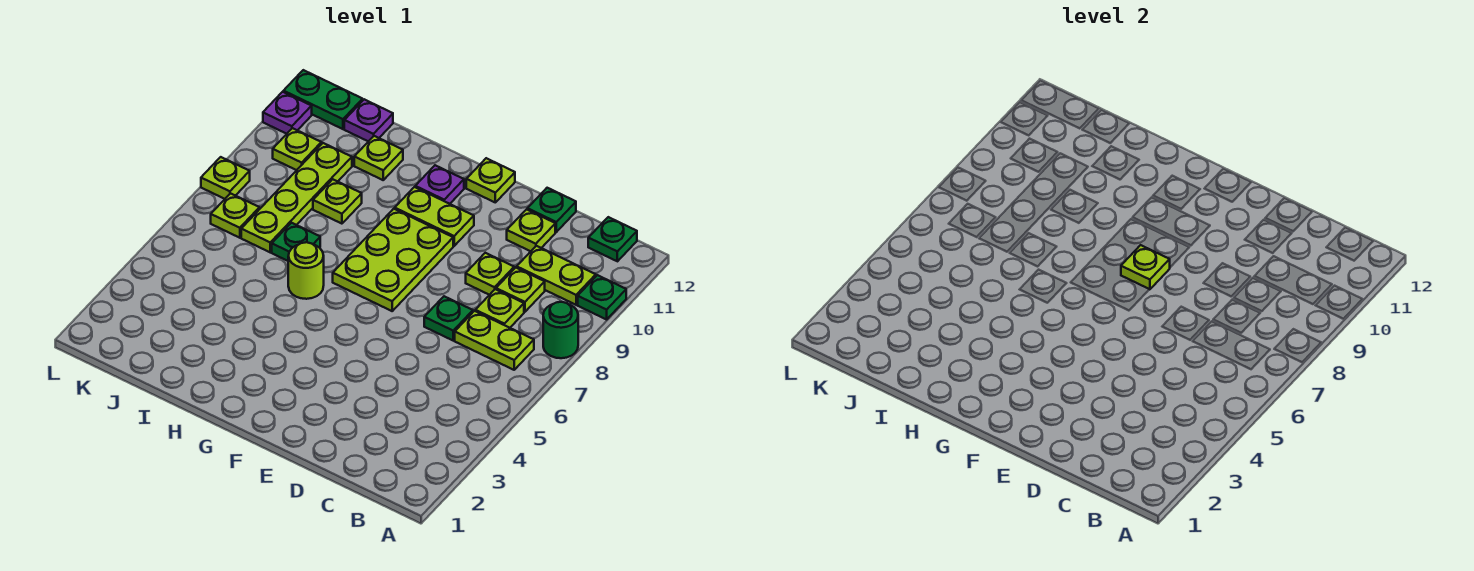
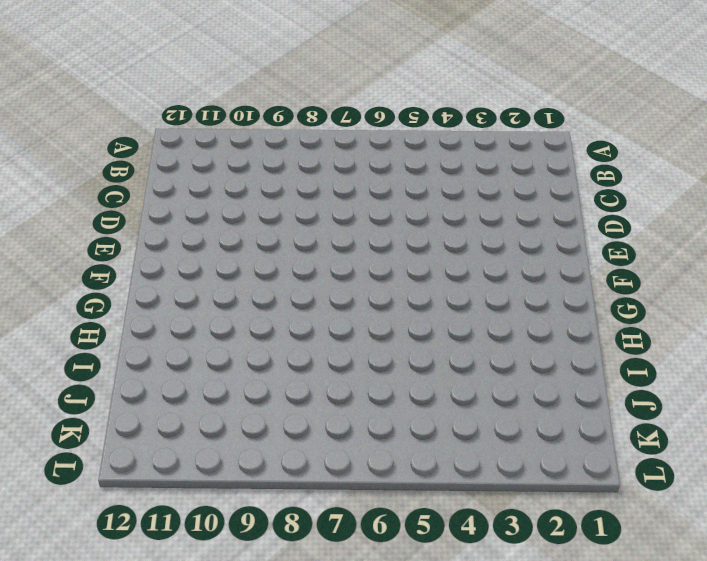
none -> green 1x1 round brick [543,302,578,358]
none -> green 1x1 plate [578,275,626,319]
none -> lime 1x2 plate [455,311,534,370]

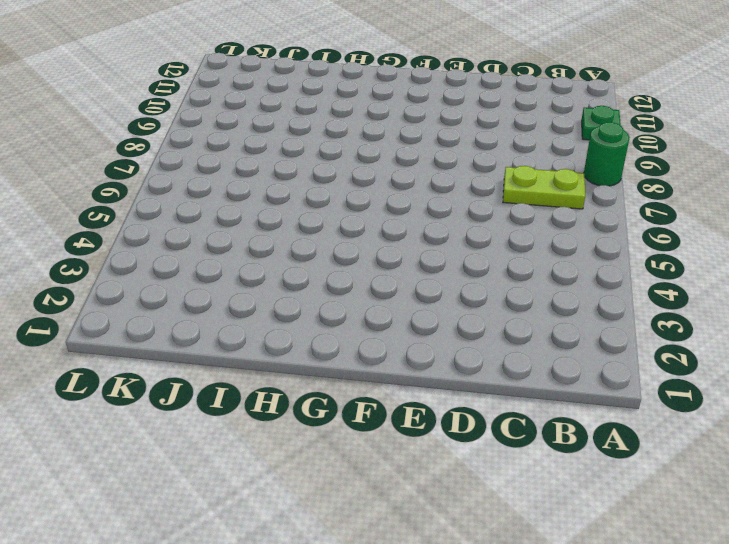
none -> lime 1x2 plate [517,246,596,305]
none -> green 1x1 plate [588,217,637,261]
none -> lime 1x1 plate [475,289,524,328]

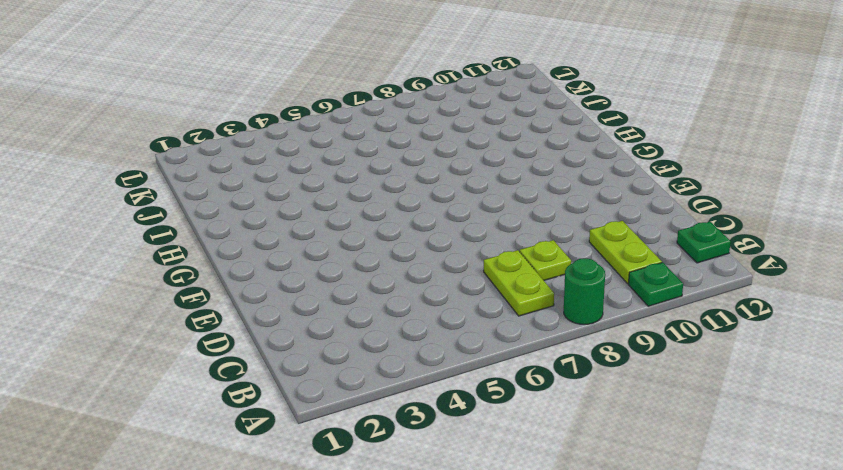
none -> lime 1x1 plate [496,268,545,312]
none -> green 1x1 plate [424,296,473,340]
none -> lime 1x1 plate [466,253,514,295]

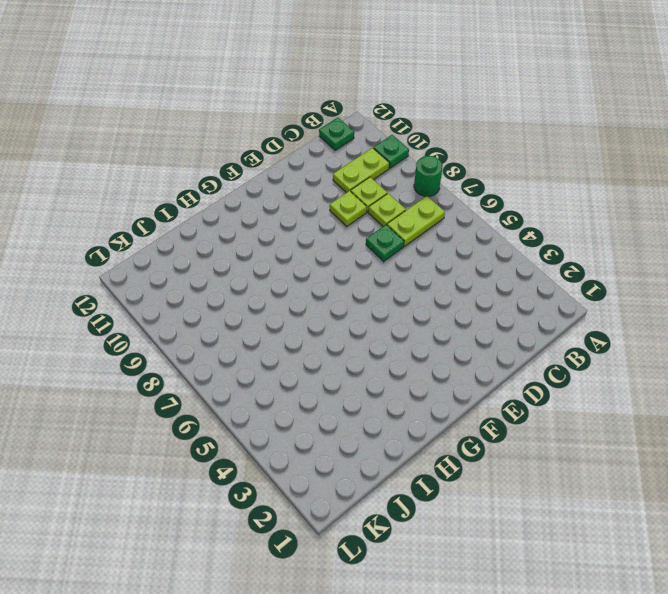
none -> lime 1x1 plate [507,209,555,251]
none -> green 1x1 plate [527,188,576,232]
none -> lime 2x3 plate [333,209,453,311]

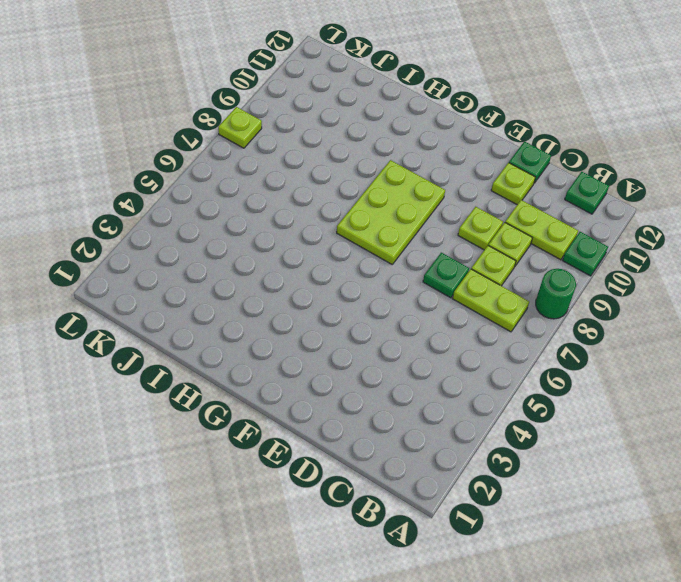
none -> lime 1x2 plate [395,187,474,246]
none -> lime 1x1 plate [466,158,515,202]
none -> purple 1x1 plate [415,165,464,204]

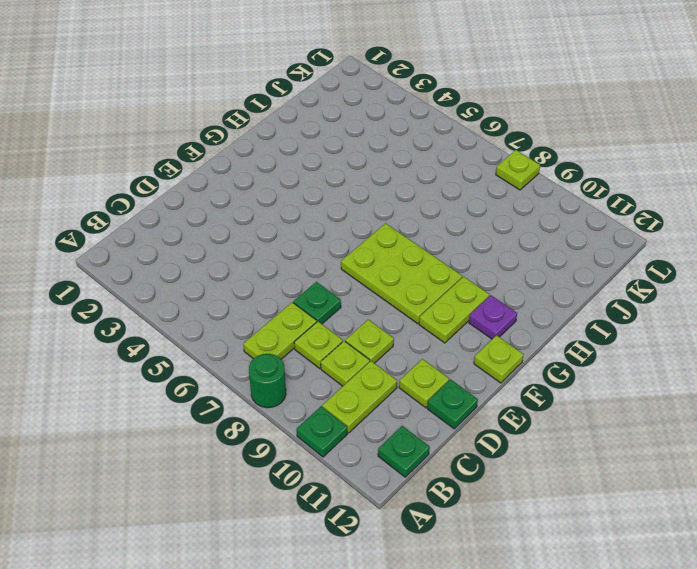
none -> lime 1x1 round brick [288,242,324,299]
none -> green 1x1 plate [272,223,320,261]
none -> lime 1x1 plate [313,179,362,224]

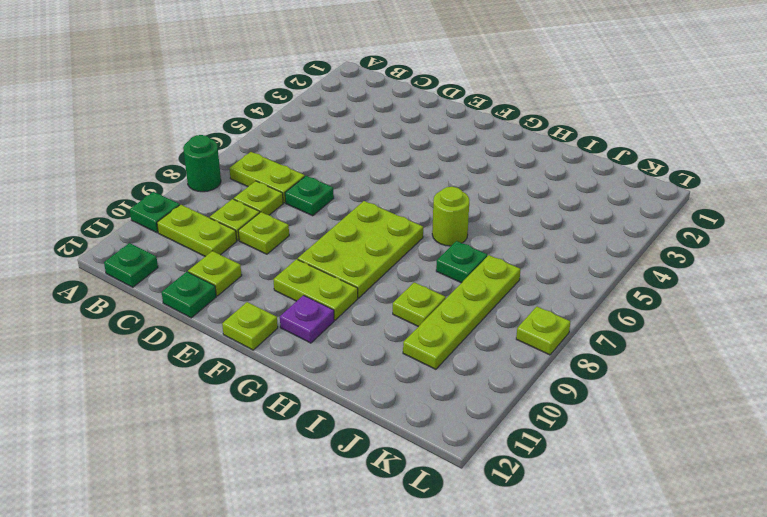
none -> lime 1x1 plate [354,136,403,180]
none -> purple 1x1 plate [344,99,393,141]
none -> lime 1x1 plate [211,193,259,238]

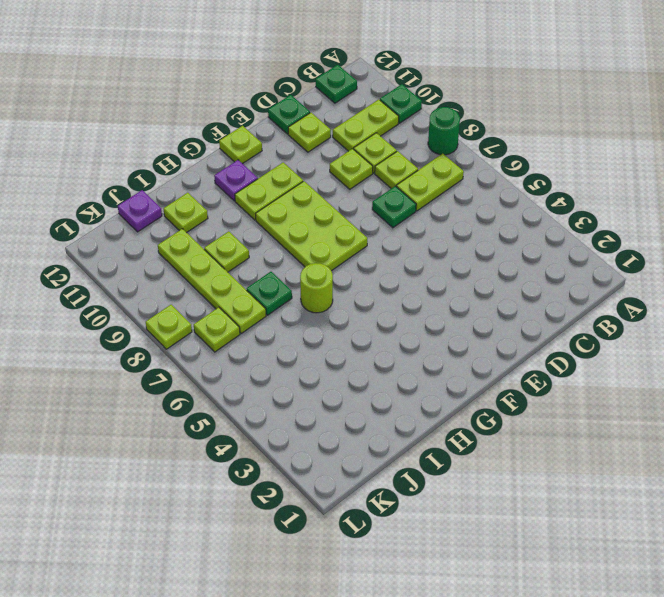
none -> lime 1x1 plate [273,128,321,170]
none -> green 1x2 plate [283,70,363,129]
none -> purple 1x1 plate [263,92,312,134]

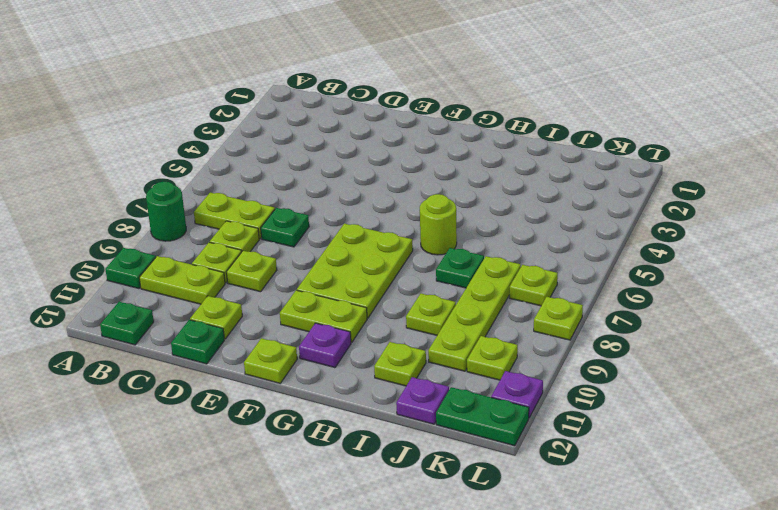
none -> lime 1x1 plate [1121,245,1170,289]

